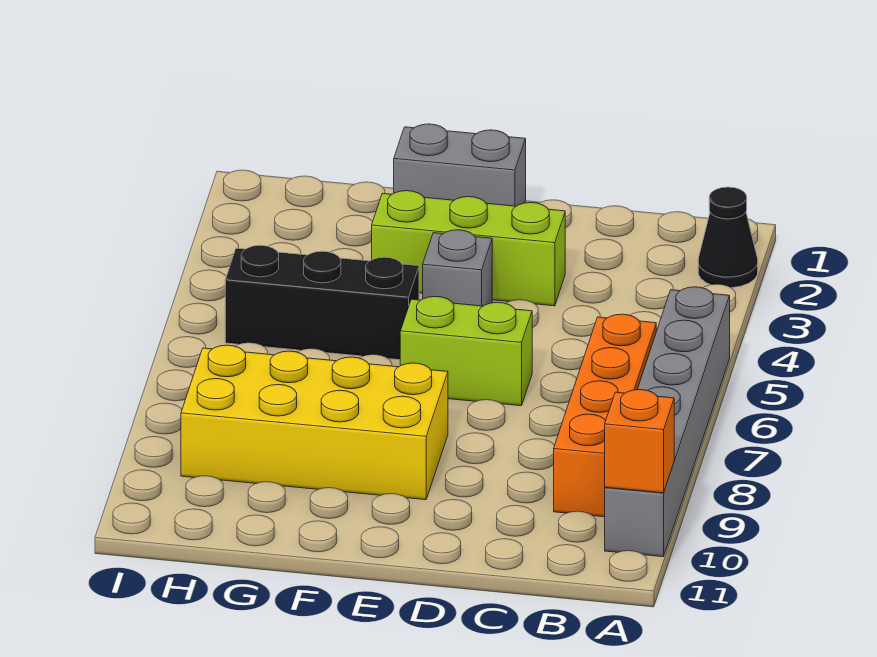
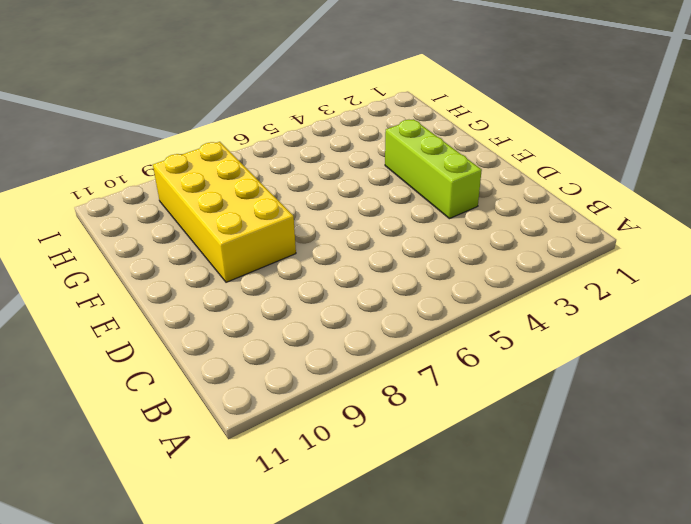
none -> black 1x1 cone [698,187,758,288]
none -> grey 1x6 brick [605,287,730,557]

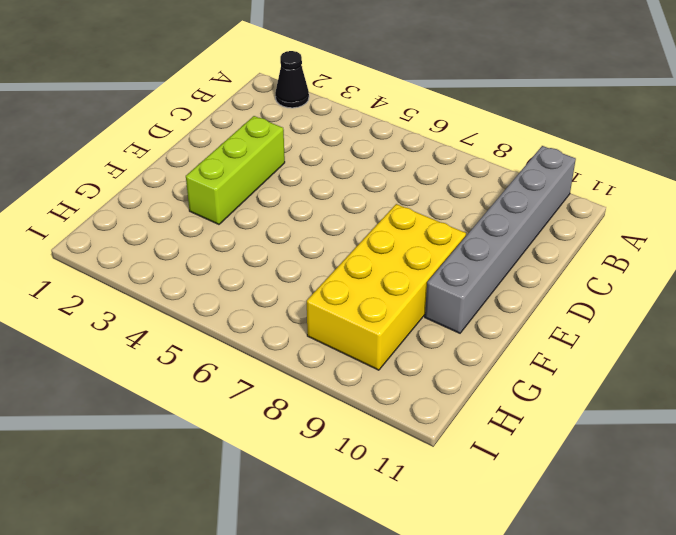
grey 1x6 brick [425,146,576,333] -> grey 1x6 brick turned to [605,287,730,557]
none -> orange 1x4 brick [554,314,656,517]
none -> lime 1x2 brick [400,297,532,406]

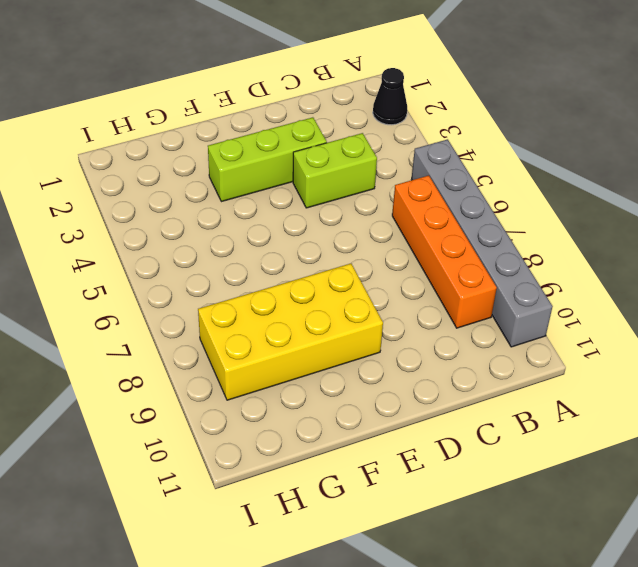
lime 1x2 brick [293,133,377,208] -> lime 1x2 brick moved to [400,297,532,406]
none -> grey 1x2 brick [394,124,526,206]
none -> grey 1x1 brick [423,230,492,306]

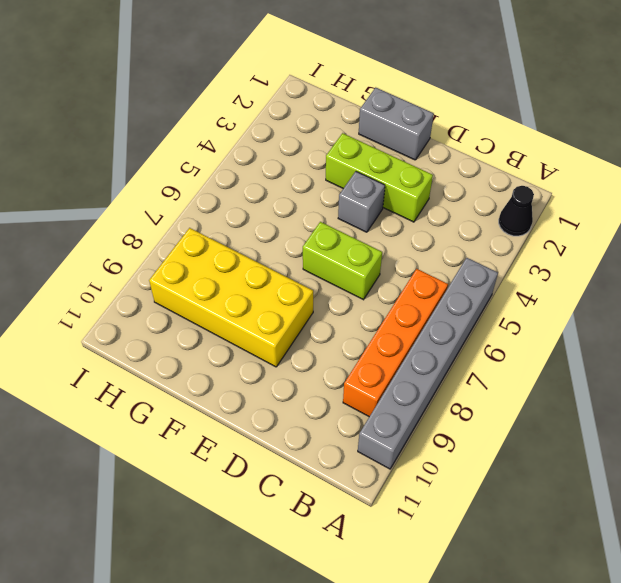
none -> black 1x3 brick [225,245,419,360]
none -> orange 1x1 brick [605,390,674,493]

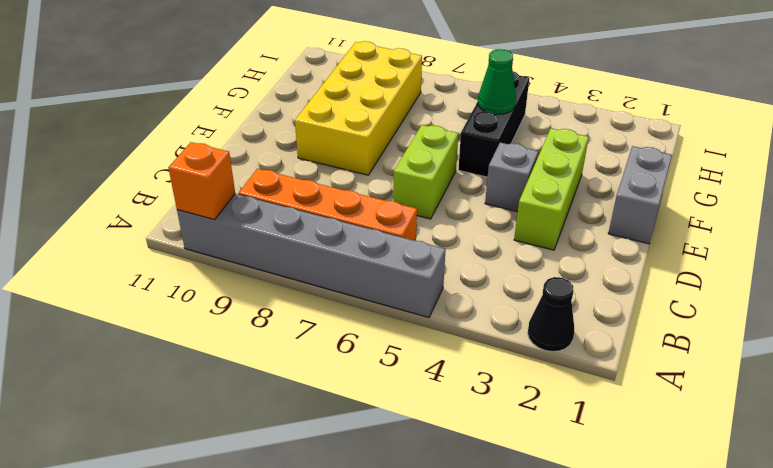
green 1x1 cone [478,49,516,114] -> none

